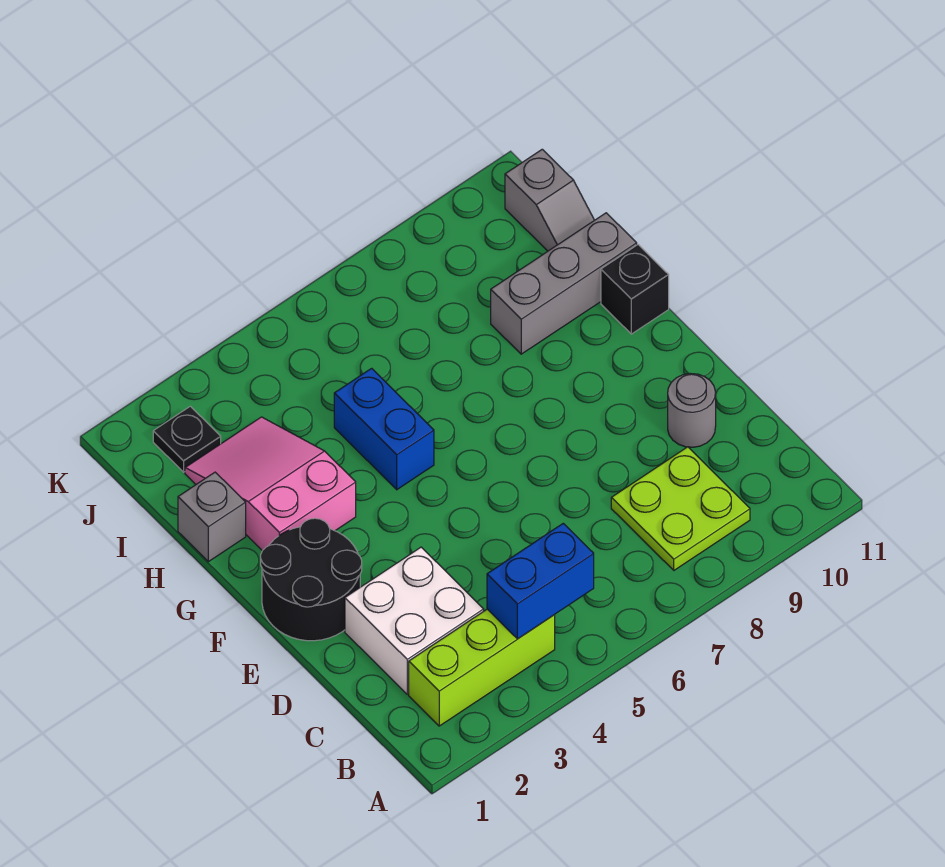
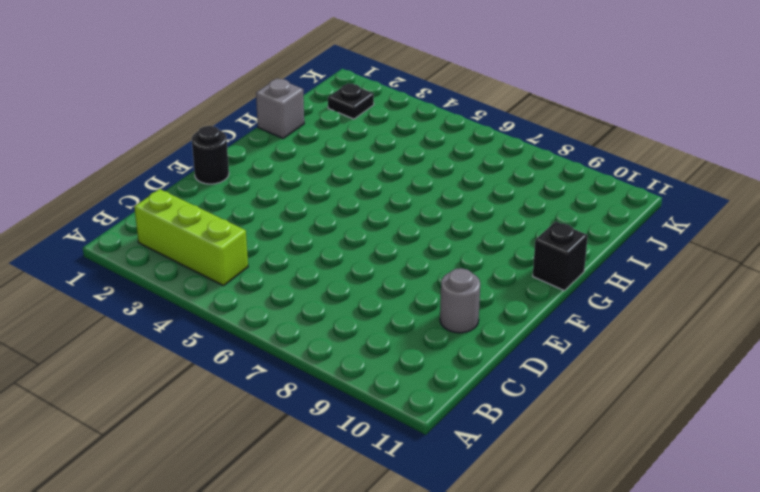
black 1x1 round brick [192,126,229,184] -> black 2x2 round brick [261,518,362,641]
none -> lime 2x2 plate [611,447,750,570]
none -> white 2x2 brick [345,547,484,694]
none -> pink 2x3 slope [185,417,356,551]

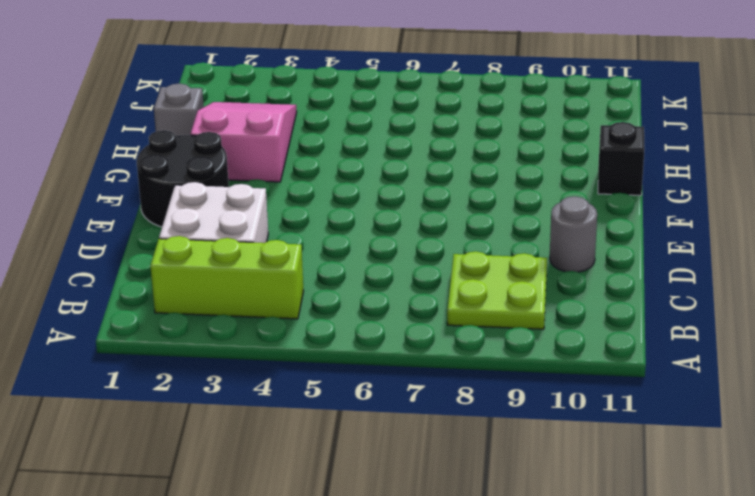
none -> blue 1x2 brick [334,368,434,490]
none -> grey 1x3 brick [491,213,637,354]
none -> grey 1x2 slope [505,149,594,251]

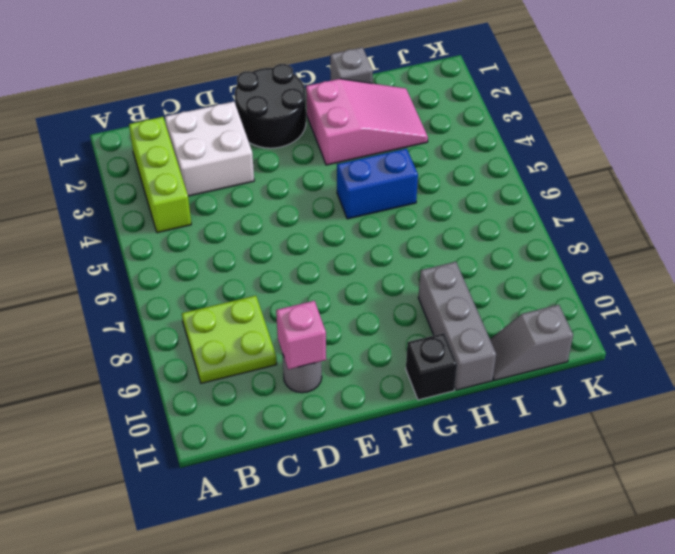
pink 1x1 brick [276,301,326,369] -> none
none -> black 1x1 plate [153,406,221,472]
none -> blue 1x2 brick [487,523,594,639]

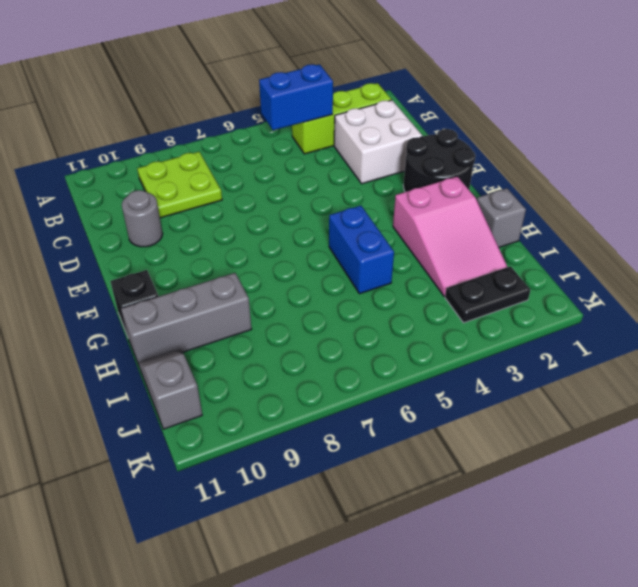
black 1x2 plate [445,266,530,323] -> black 1x1 plate [153,406,221,472]

